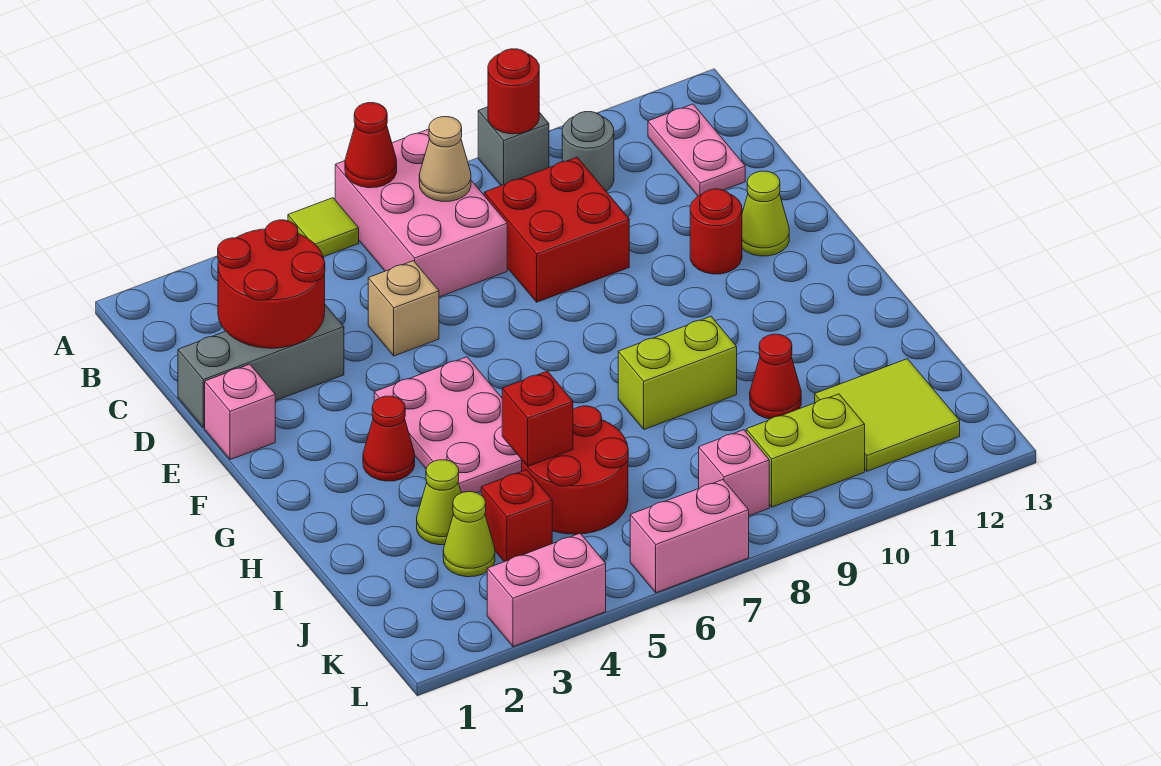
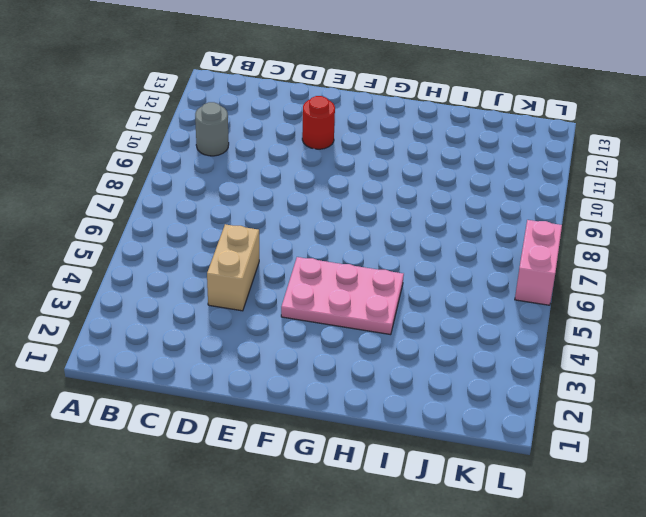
tan 1x2 brick [207,224,259,311] -> tan 1x1 brick [368,261,439,356]
none -> lime 1x1 tile [288,198,359,257]
none -> pink 2x3 brick [335,129,507,297]
none -> grey 1x1 brick [478,107,549,186]

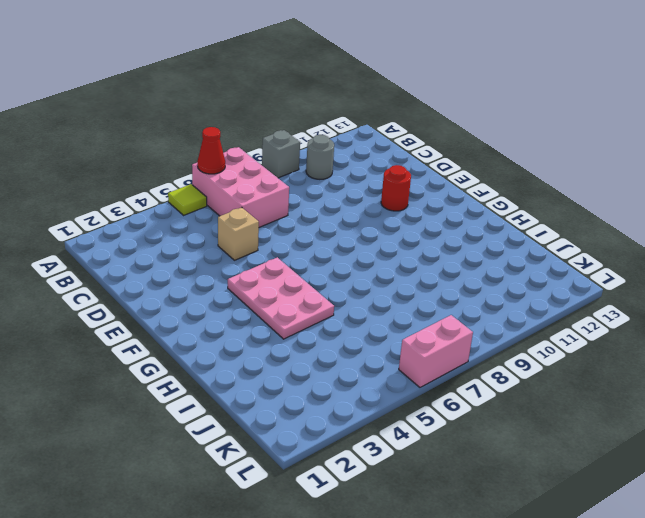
none -> pink 1x2 plate [648,104,745,196]
none -> red 2x2 brick [484,157,629,302]
none -> grey 1x3 brick [178,305,344,428]

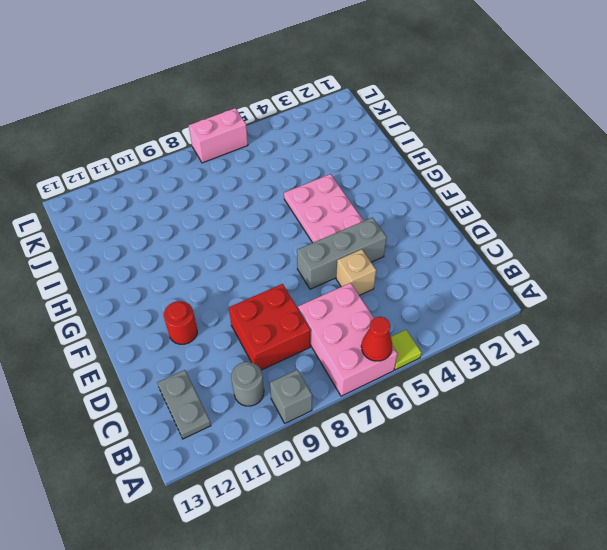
grey 1x2 plate [157,370,211,439] -> pink 1x2 plate [648,104,745,196]
grey 1x3 brick [297,218,387,289] -> grey 1x3 brick moved to [178,305,344,428]
none -> pink 1x1 brick [205,364,275,460]
none -> lime 1x1 cone [742,171,789,256]
none -> red 1x1 cone [363,396,415,481]

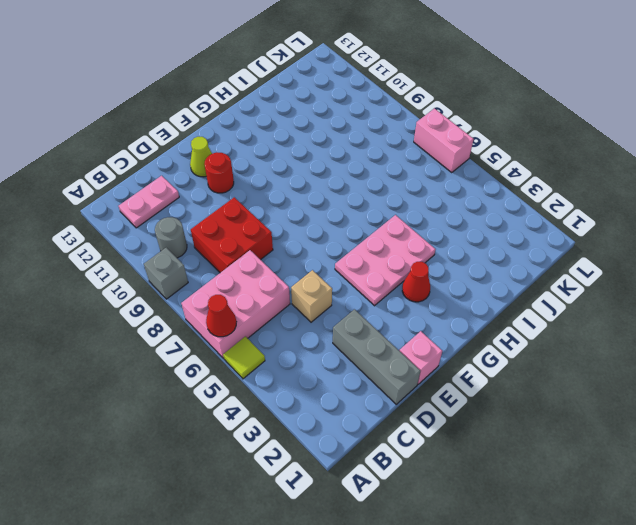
none -> lime 1x2 brick [618,316,737,429]
none -> lime 1x1 cone [417,460,461,545]
none -> red 2x2 round brick [522,406,628,534]

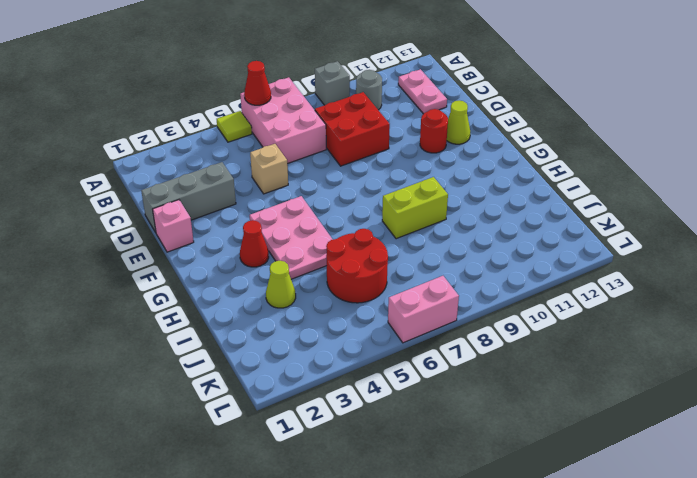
none -> red 1x1 cone [750,334,801,419]
none -> lime 1x1 cone [443,492,495,577]
none -> red 1x1 brick [481,470,552,562]

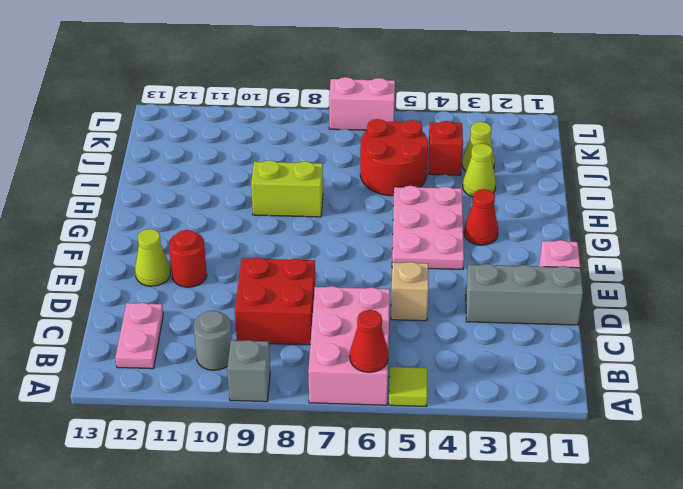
none -> red 1x1 cone [750,334,801,419]
none -> lime 2x2 tile [815,359,960,471]
none -> pink 1x1 brick [699,430,769,516]

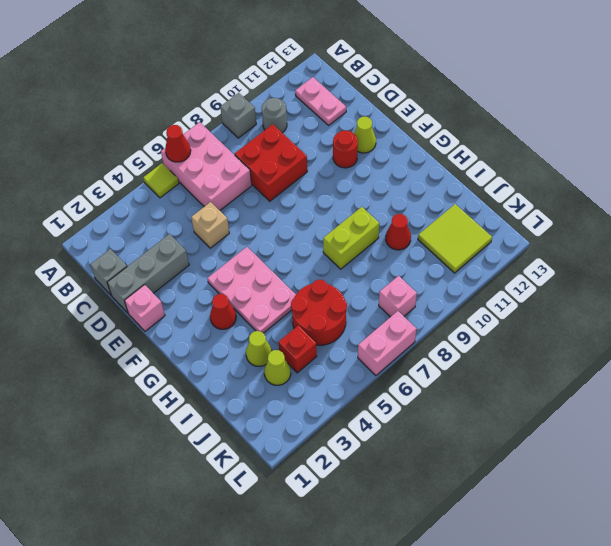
grey 1x1 brick [90,249,127,295] -> none
none -> lime 1x2 brick [746,394,865,507]
none -> pink 1x2 brick [487,533,606,646]
none -> red 1x1 round brick [488,49,539,134]

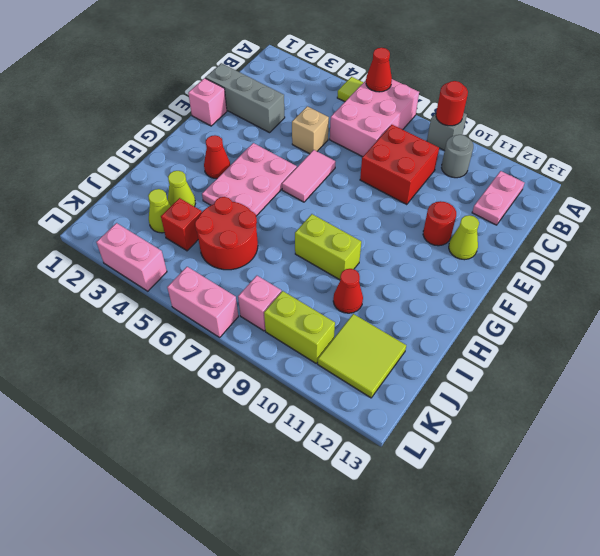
pink 1x2 tile [282,150,335,202] -> none
none -> tan 1x1 cone [419,117,471,202]
none -> red 2x2 round brick [218,220,325,348]
none -> red 1x1 brick [502,371,573,466]

